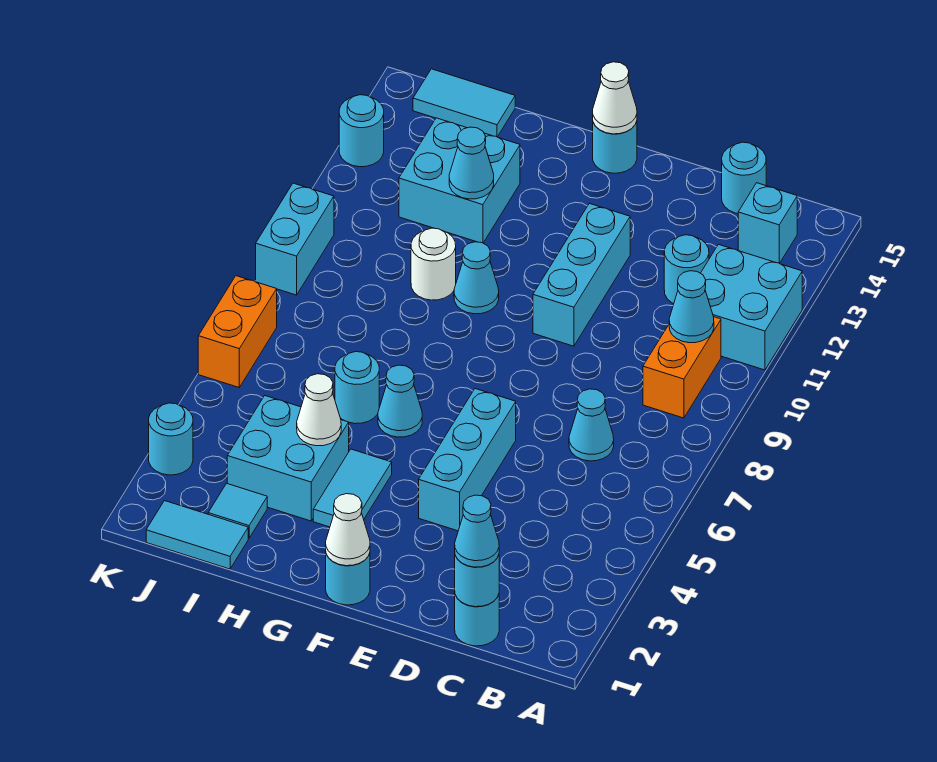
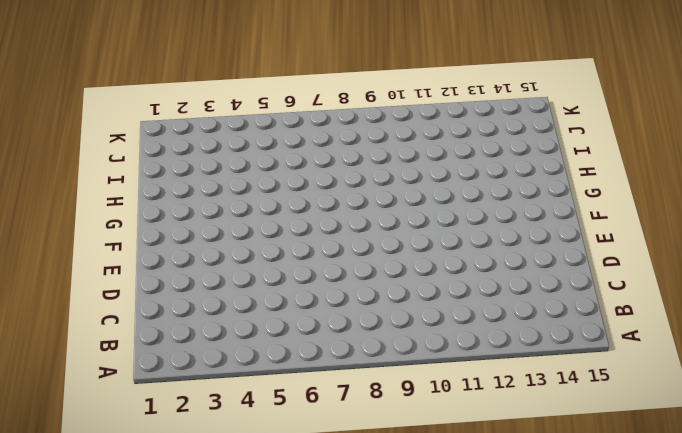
none -> cyan 2x2 brick [701,244,802,370]
none -> orange 1x2 brick [643,317,721,418]
none -> cyan 1x1 brick [738,183,797,263]
none -> cyan 1x1 round brick [455,594,499,646]

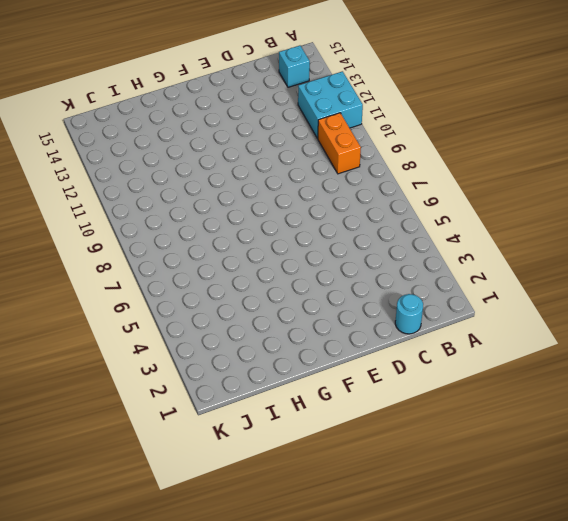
none -> cyan 1x1 cone [569,389,614,461]
none -> cyan 1x1 round brick [664,235,709,304]
none -> cyan 1x1 round brick [722,142,766,214]
none -> cyan 1x3 brick [419,389,516,531]

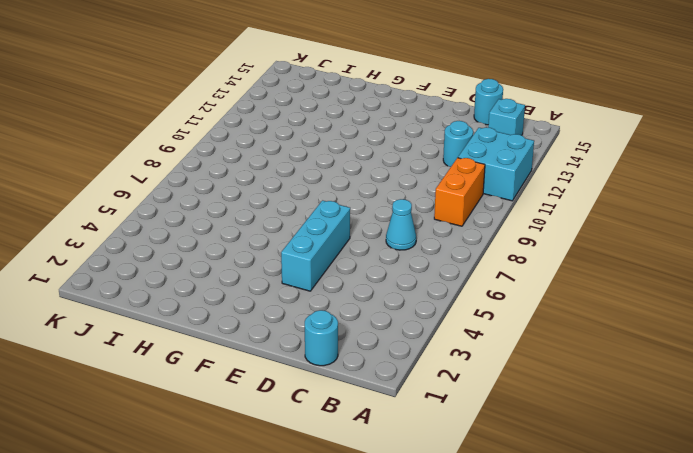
none -> cyan 1x3 brick [533,203,630,346]
none -> cyan 1x1 round brick [326,553,370,605]
none -> cyan 1x1 round brick [593,121,637,173]
none -> cyan 1x2 tile [313,449,392,527]

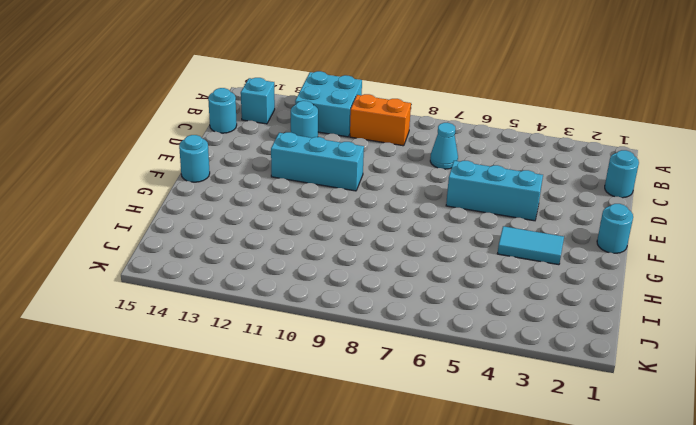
none -> cyan 1x1 cone [378,365,422,437]
none -> cyan 1x1 cone [454,242,499,314]
none -> cyan 2x2 brick [227,396,349,521]
none -> cyan 1x1 round brick [335,352,379,424]

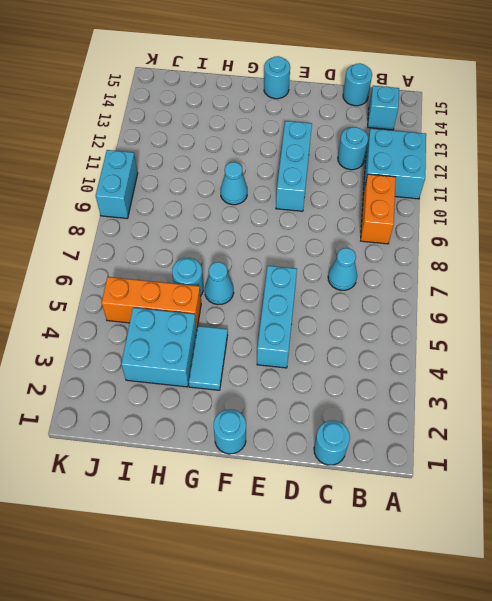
orange 1x3 brick [102,277,201,328] -> none
none -> white 1x1 round brick [411,228,456,300]
none -> cyan 2x2 brick [399,118,520,243]
none -> cyan 1x2 tile [146,501,248,569]
none -> cyan 1x1 tile [208,483,267,538]

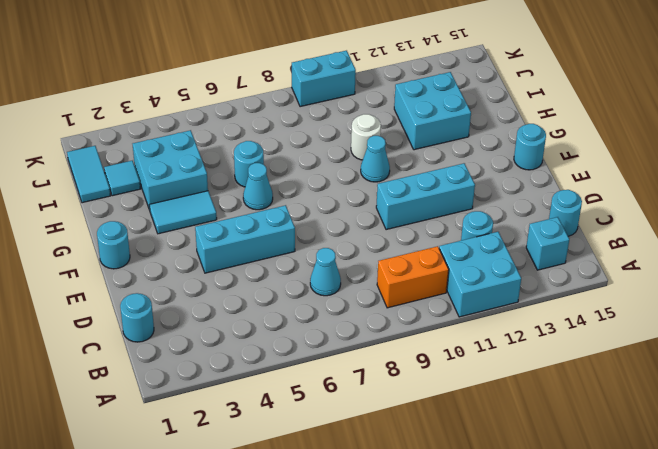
none -> cyan 1x2 tile [413,69,515,137]
none -> cyan 1x1 round brick [149,403,193,475]
none -> orange 1x2 brick [198,276,277,387]
none -> cyan 1x1 round brick [339,95,384,167]

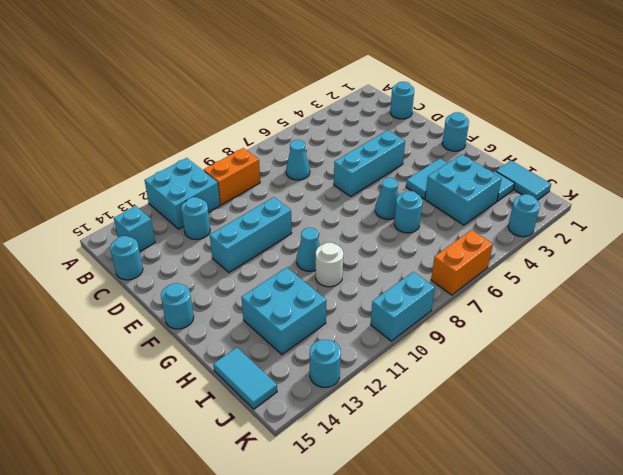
none -> cyan 1x1 cone [669,271,714,343]
none -> cyan 1x1 round brick [455,555,499,607]
none -> white 1x1 cone [326,494,370,566]
none -> white 1x1 cone [593,62,637,134]

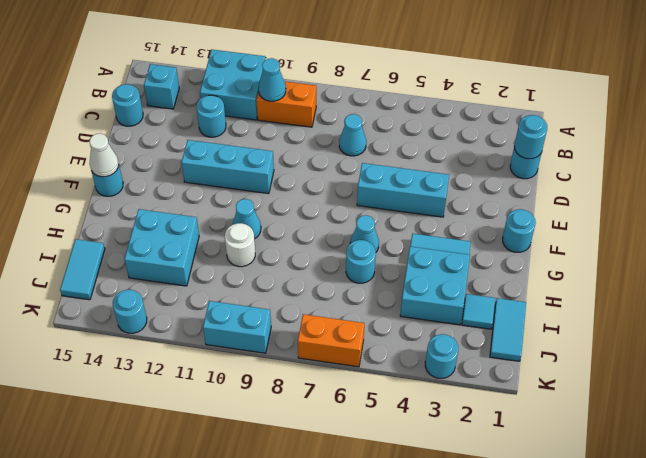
none -> white 1x1 cone [326,494,370,566]
none -> white 1x1 cone [297,374,341,446]
none -> cyan 1x1 cone [449,127,494,199]
none -> cyan 1x1 cone [455,495,499,567]

